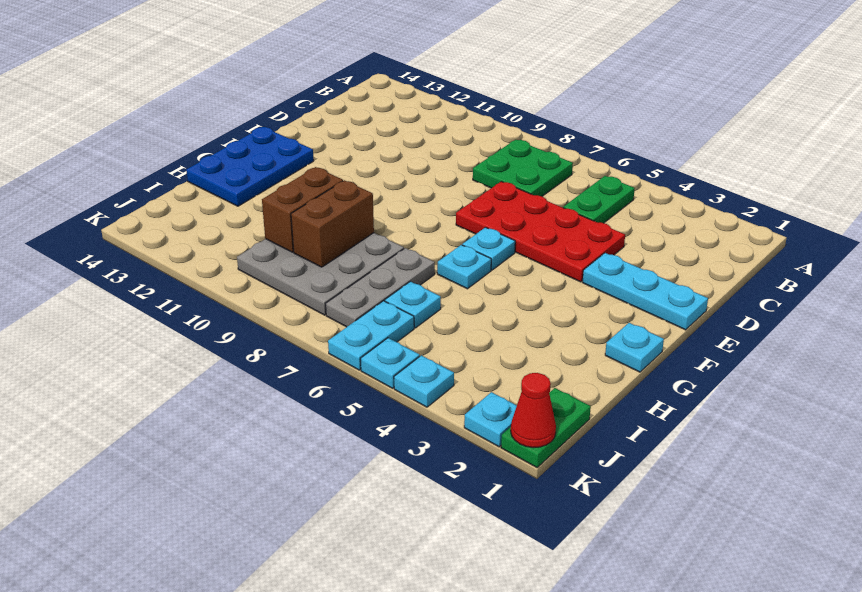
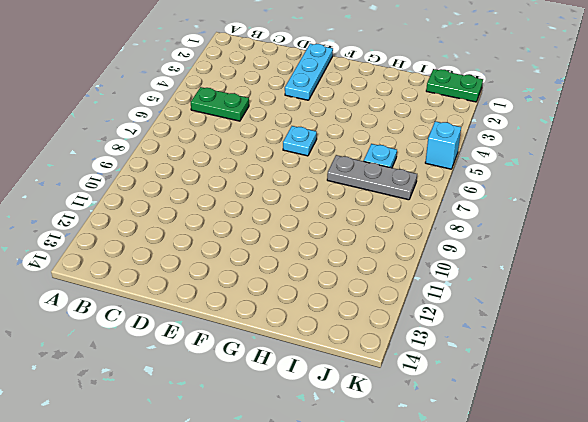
cyan 1x1 brick [425,121,461,169] -> cyan 1x1 plate [361,338,420,388]
none -> green 2x2 plate [473,140,573,196]
none -> red 2x4 plate [456,181,625,282]
none -> blue 2x3 plate [186,127,314,206]

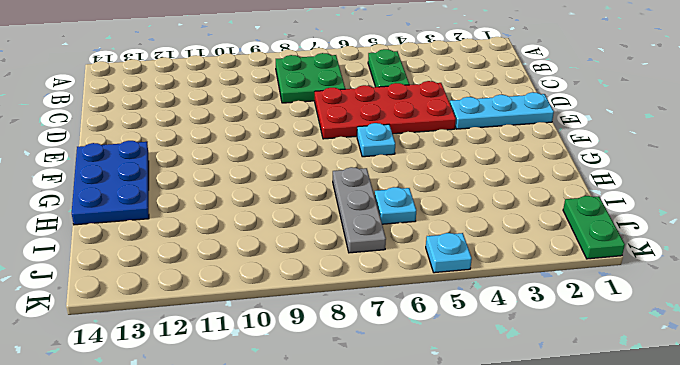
none -> cyan 1x1 plate [605,323,664,372]
none -> cyan 1x1 plate [437,245,491,289]
none -> grey 3x3 plate [237,233,404,315]

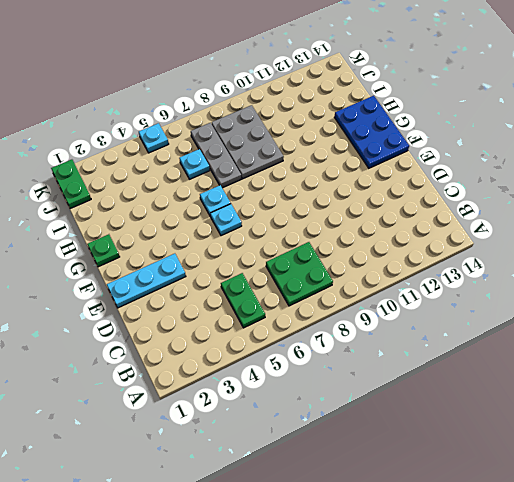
green 1x1 plate [87,234,120,267] -> cyan 1x1 plate [605,323,664,372]
grey 2x3 plate [212,105,284,179] -> grey 3x3 plate [237,233,404,315]
none -> red 2x4 plate [456,181,625,282]
none -> cyan 1x2 plate [328,301,414,370]
none -> cyan 1x1 plate [464,392,517,447]

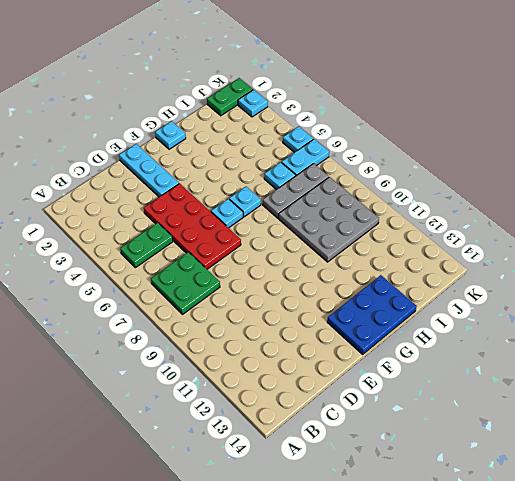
none -> cyan 1x1 plate [394,355,454,407]
none -> brown 1x2 brick [291,180,374,267]
none -> brown 1x2 brick [262,167,343,252]

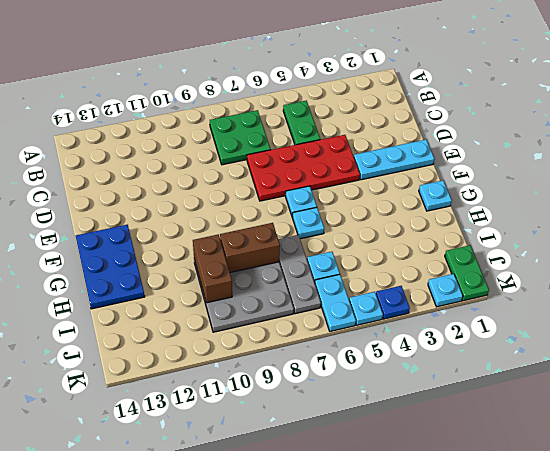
brown 1x2 brick [220,223,280,273] -> brown 1x2 brick turned to [291,180,374,267]
blue 1x1 plate [376,286,410,319] -> cyan 1x1 plate [394,355,454,407]
none -> red 1x1 cone [511,373,556,448]

